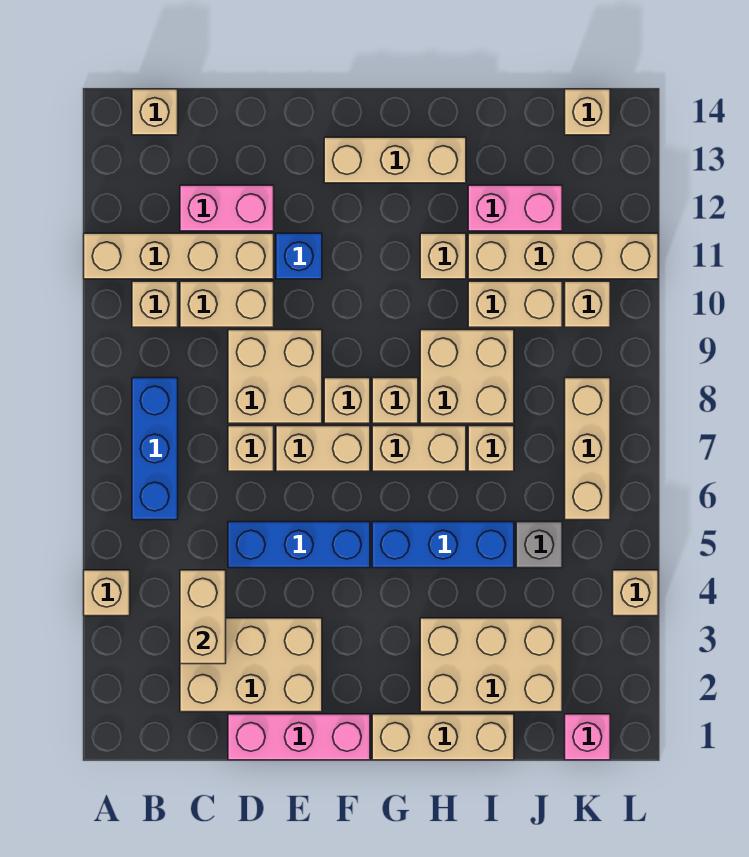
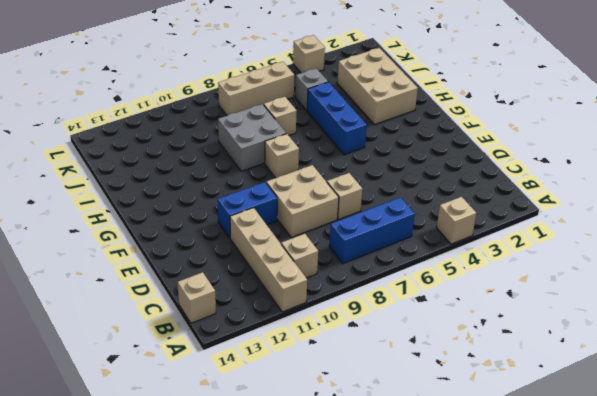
blue 1x2 brick [218,182,277,238] -> blue 1x1 brick [276,233,322,279]
grey 2x2 brick [218,104,286,171] -> tan 2x2 brick [420,330,514,423]
none -> tan 2x3 brick [180,618,322,712]
none -> tan 1x2 brick [180,281,274,327]
none -> pink 1x2 brick [180,185,274,231]
none -> pink 1x3 brick [228,714,370,760]

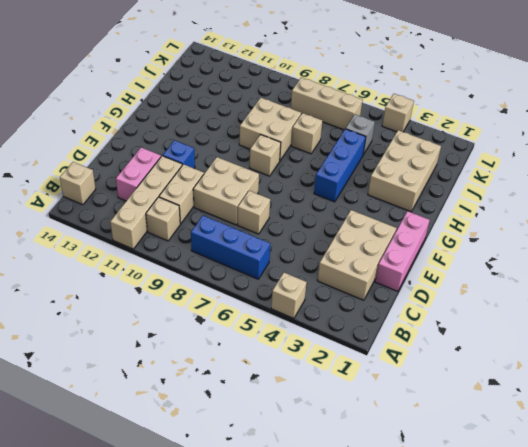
none -> blue 1x3 brick [228,522,370,568]
none -> tan 1x2 brick [276,426,370,471]
none -> tan 1x1 brick [324,378,370,423]
none -> tan 1x3 brick [324,137,466,183]

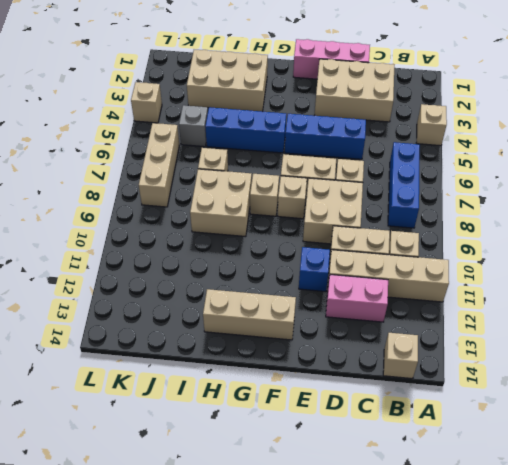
none -> tan 1x3 brick [372,714,514,760]
none -> tan 1x2 brick [372,426,466,471]
none -> tan 1x1 brick [420,233,466,279]
none -> tan 1x2 brick [468,281,562,327]

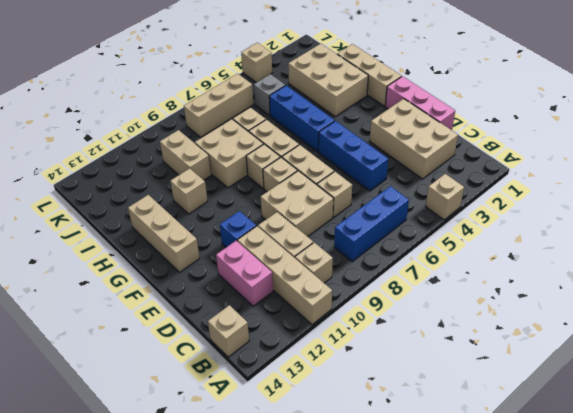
none -> tan 1x4 brick [468,233,658,279]
none -> pink 1x2 brick [468,185,562,231]
none -> pink 1x1 brick [565,714,610,760]
none -> tan 1x1 brick [565,281,610,327]

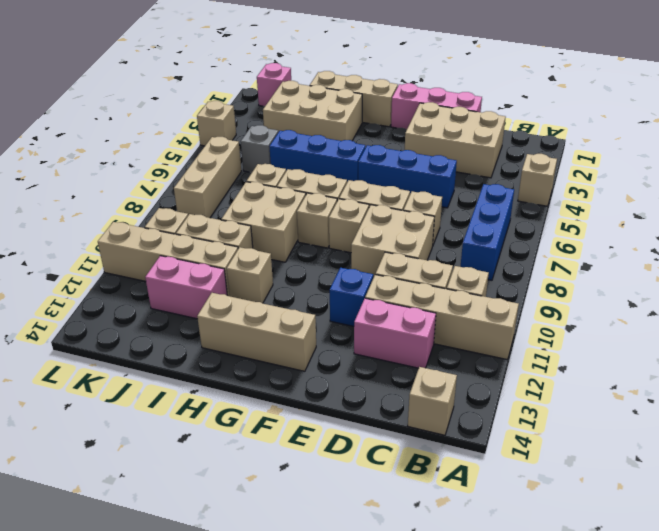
none -> tan 1x1 brick [565,89,610,135]
none -> tan 1x2 brick [180,570,226,664]

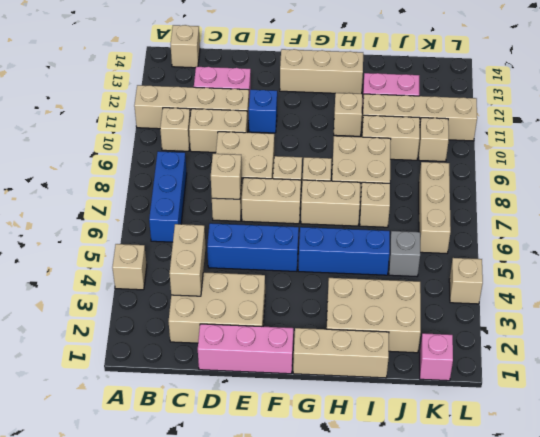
tan 1x1 brick [211,154,242,199] -> tan 1x1 brick moved to [565,89,610,135]

